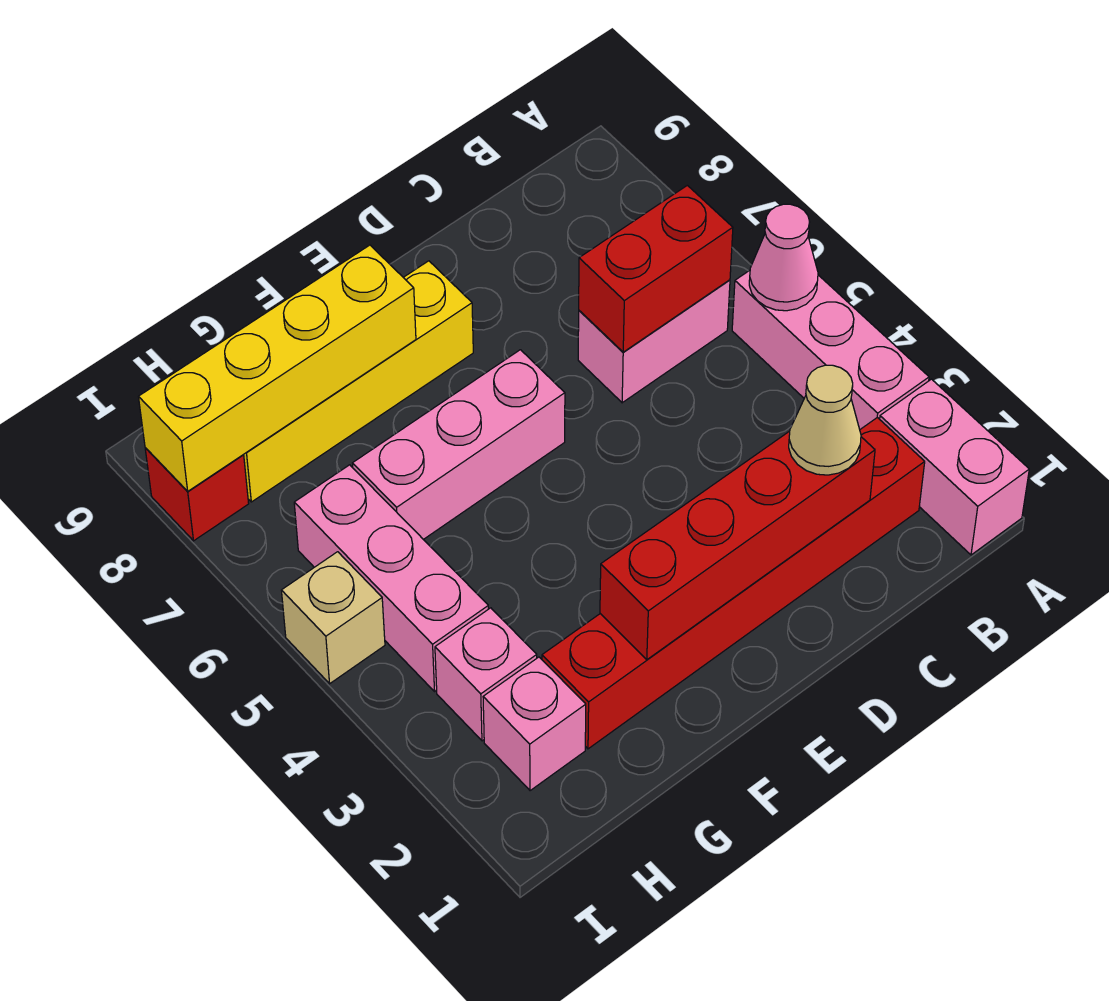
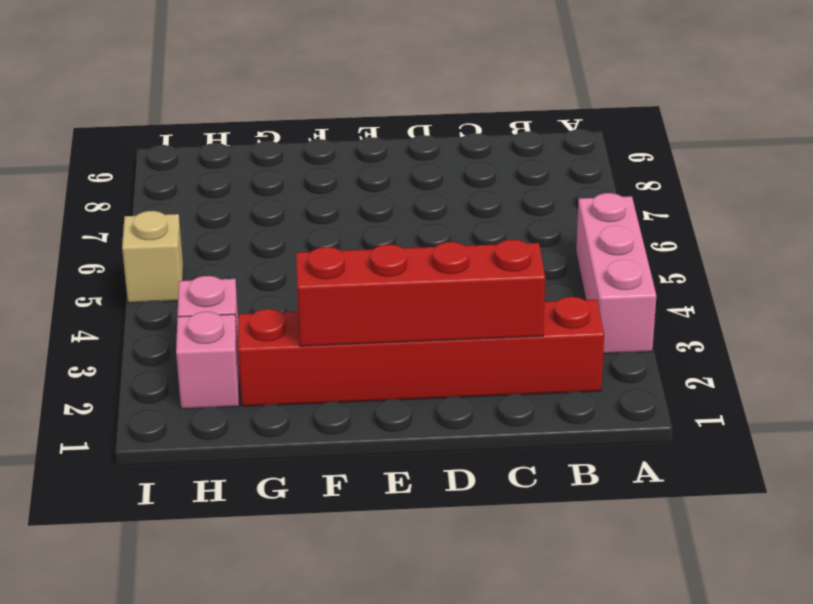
none -> pink 1x2 brick [880,379,1029,555]
none -> pink 1x2 brick [578,280,730,403]
none -> pink 1x3 brick [353,350,565,539]

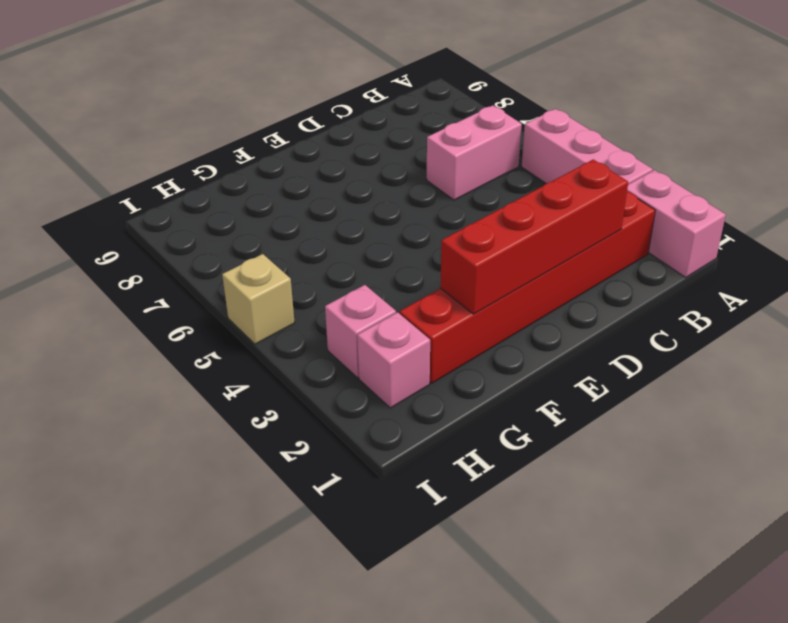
none -> pink 1x3 brick [353,350,565,539]
none -> yellow 1x4 brick [244,261,473,502]
none -> pink 1x3 brick [294,465,488,691]

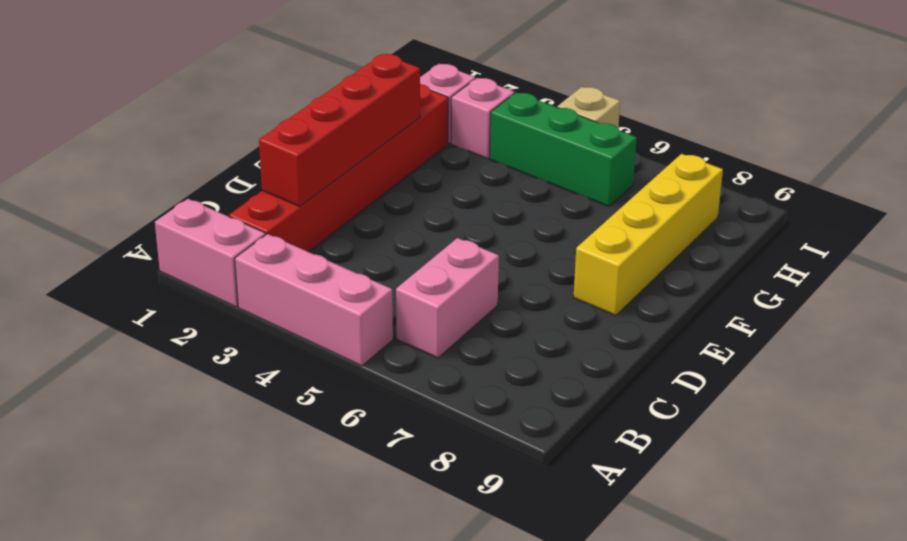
green 1x3 brick [490,92,637,206] -> pink 1x3 brick [294,465,488,691]
none -> pink 1x3 brick [353,350,565,539]
none -> red 1x1 brick [145,448,249,541]
none -> pink 1x1 cone [749,204,818,311]

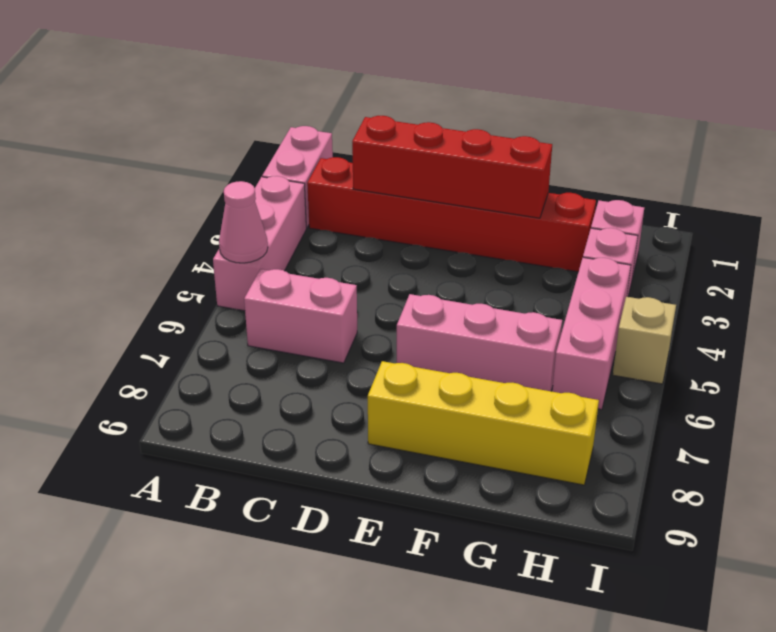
none -> red 1x1 brick [145,448,249,541]
none -> red 1x2 brick [579,185,733,352]
none -> yellow 1x4 brick [139,245,416,491]

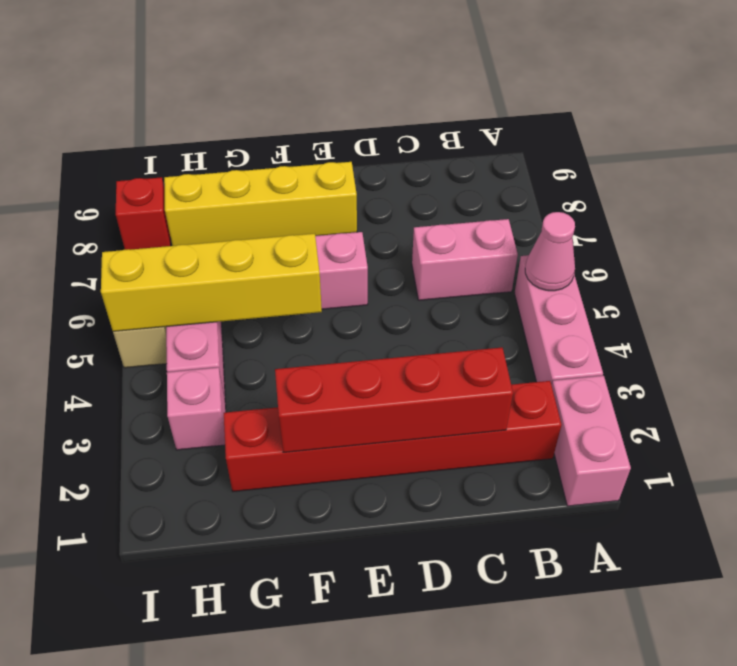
yellow 1x4 brick [101,234,322,331] -> yellow 1x4 brick moved to [139,245,416,491]
none -> pink 1x1 brick [483,657,586,791]
none -> red 1x2 brick [579,185,733,352]
none -> tan 1x1 cone [789,365,861,475]

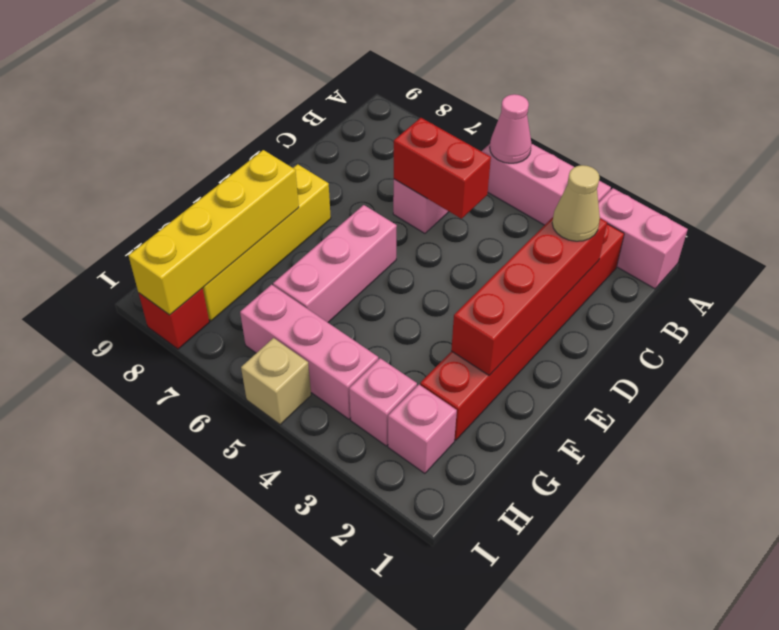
red 1x2 brick [394,118,491,219] -> red 1x2 brick turned to [579,185,733,352]

